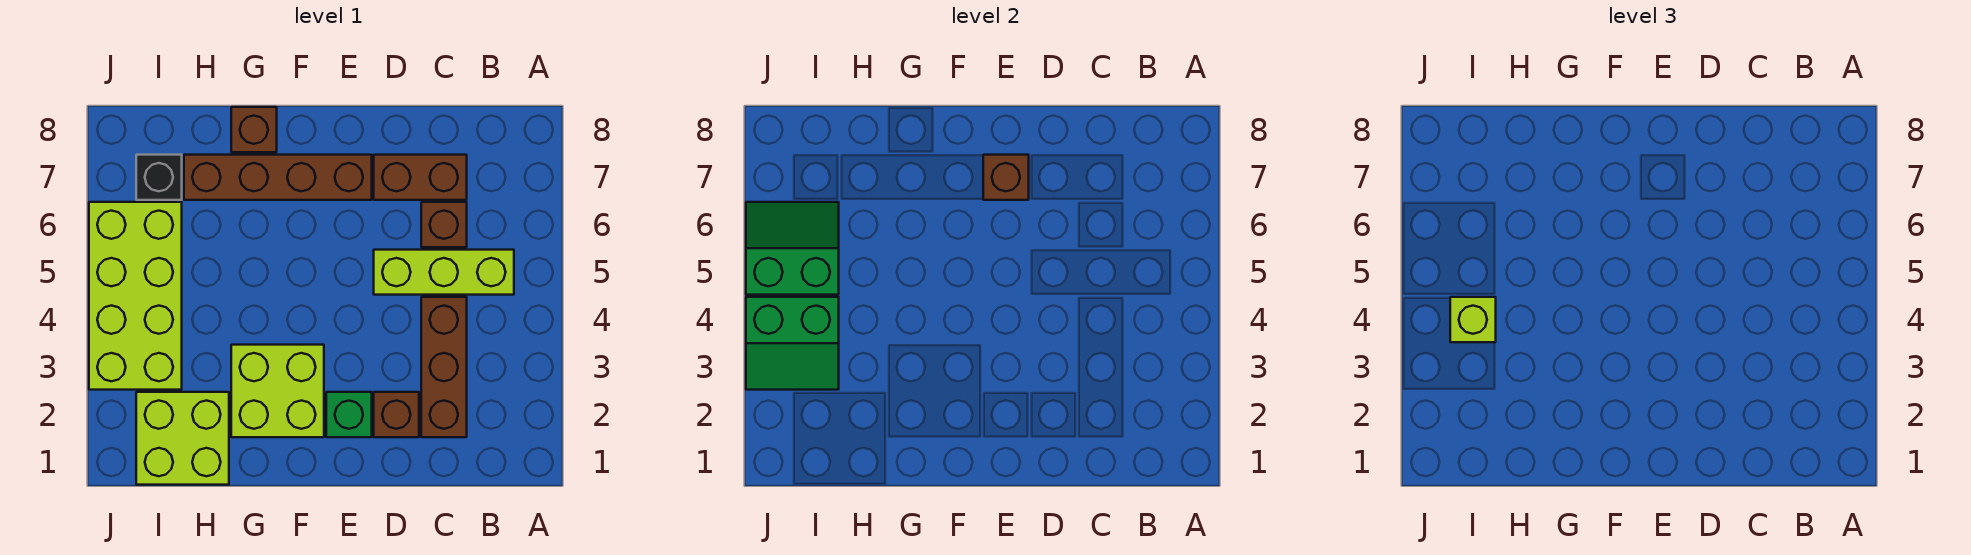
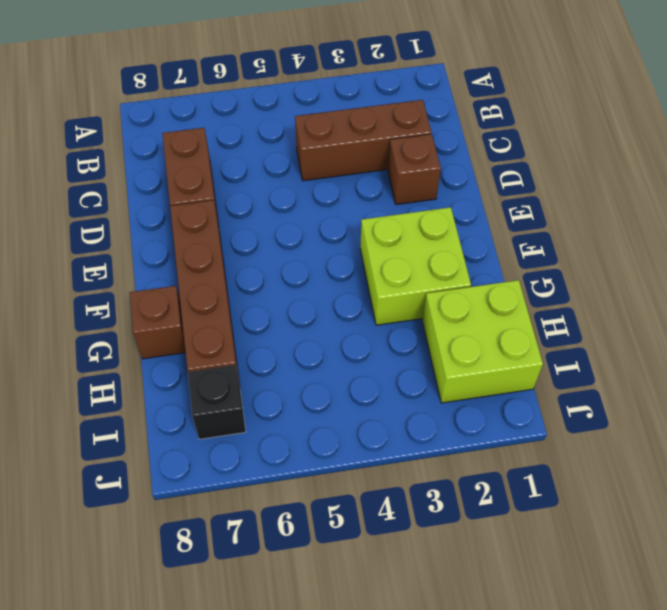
none -> lime 1x3 brick [374,250,514,295]
none -> brown 1x1 brick [421,202,467,247]
none -> green 1x1 brick [326,392,372,437]

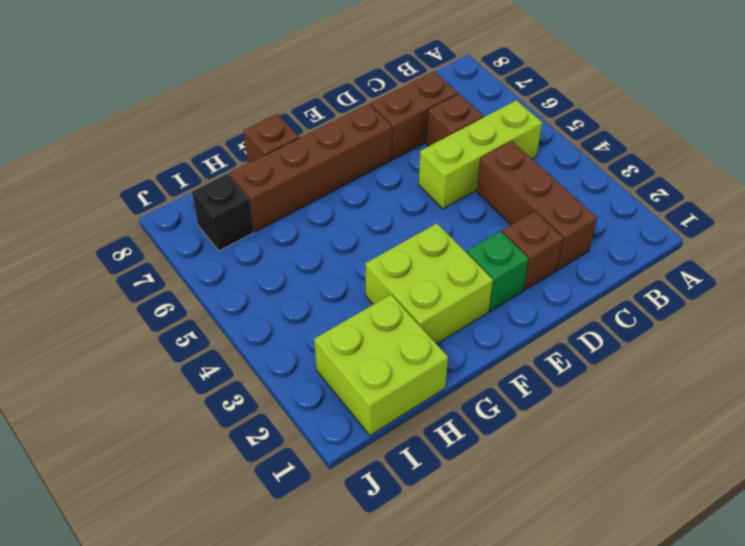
none -> lime 2x4 brick [89,202,182,390]
none -> brown 1x1 brick [983,155,1029,200]
none -> green 2x2 slope [746,297,839,390]

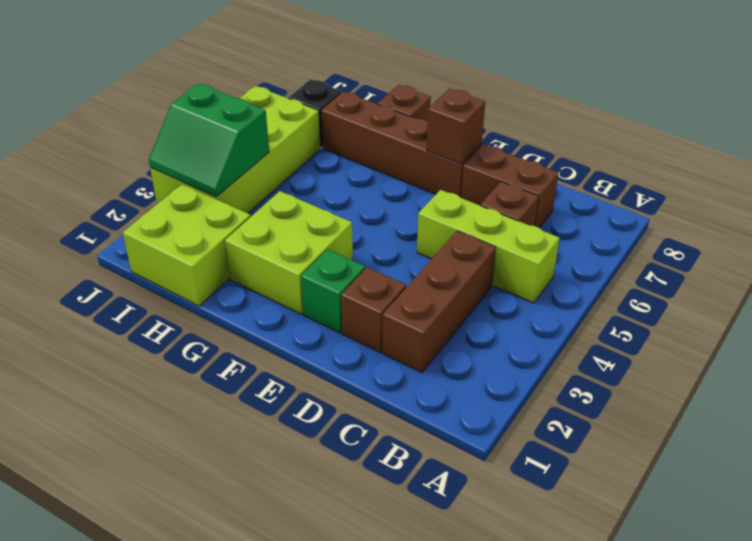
none -> green 2x2 slope [746,202,839,295]
none -> lime 1x1 brick [1450,297,1496,342]

